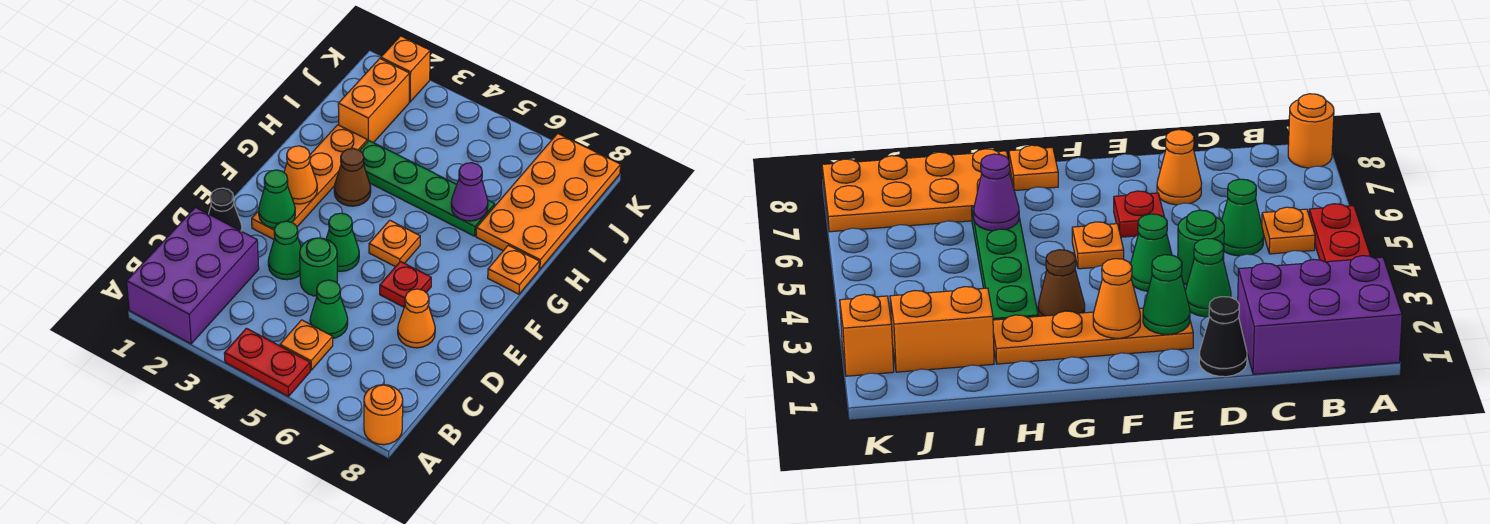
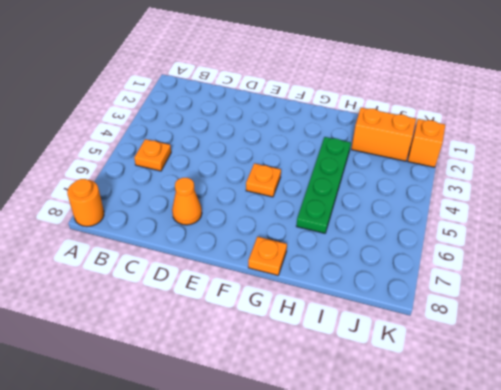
none -> purple 2x3 brick [127,207,259,344]
none -> red 1x2 plate [224,328,310,396]
none -> green 1x1 cone [310,280,348,338]

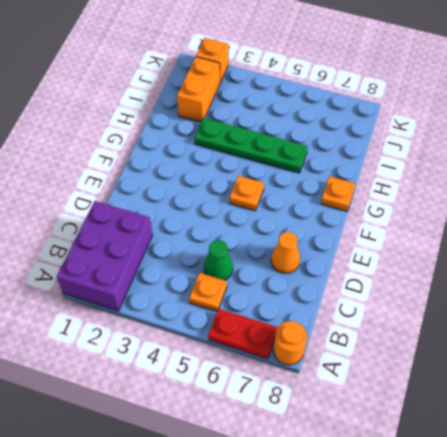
red 1x2 plate [208,309,278,359] -> red 1x2 plate moved to [224,328,310,396]
none -> black 1x1 cone [209,188,242,231]
none -> green 1x1 cone [268,221,301,280]
none -> green 1x1 round brick [300,238,337,296]

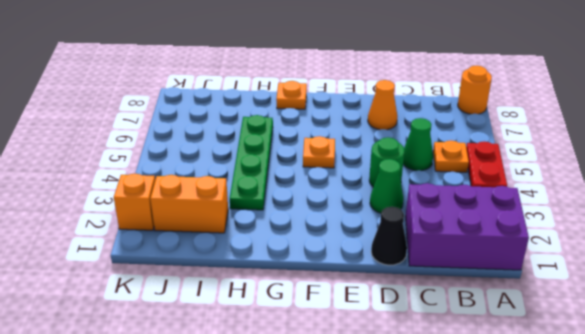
none -> orange 1x4 plate [252,125,367,239]
none -> green 1x1 cone [326,213,359,271]
none -> red 1x1 plate [380,262,431,307]

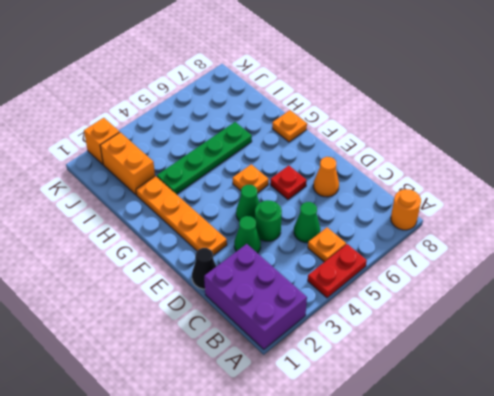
none -> brown 1x1 cone [334,149,371,206]
none -> orange 2x4 plate [476,133,621,269]
none -> green 1x1 cone [259,170,295,228]

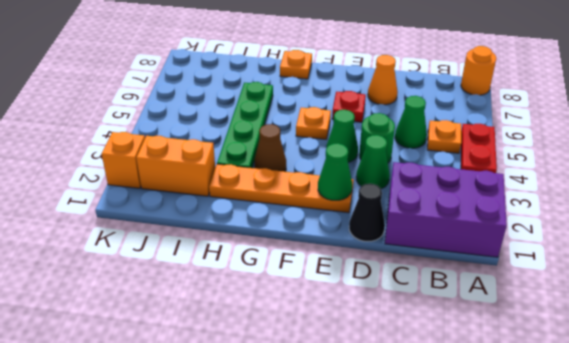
none -> orange 2x4 plate [476,133,621,269]
none -> orange 1x1 cone [284,146,317,204]
none -> purple 1x1 cone [451,163,488,221]

